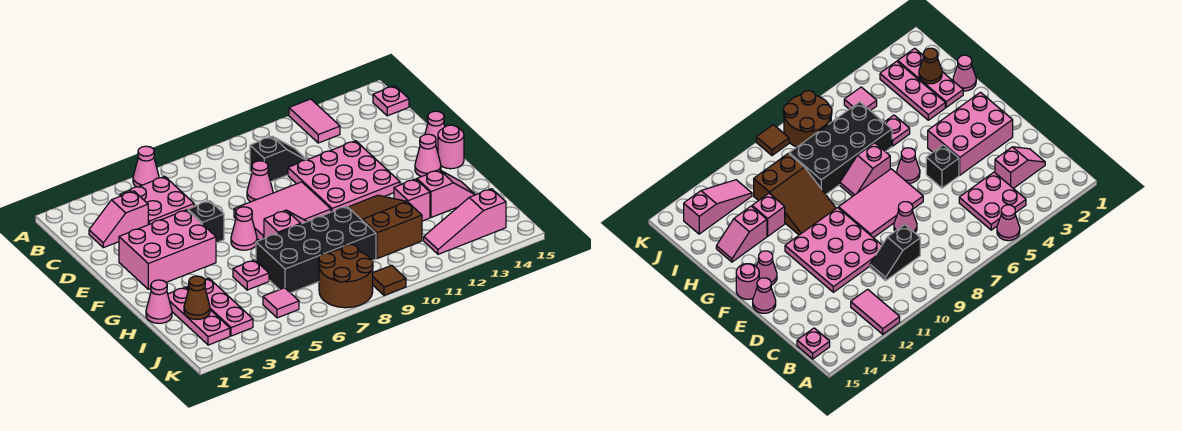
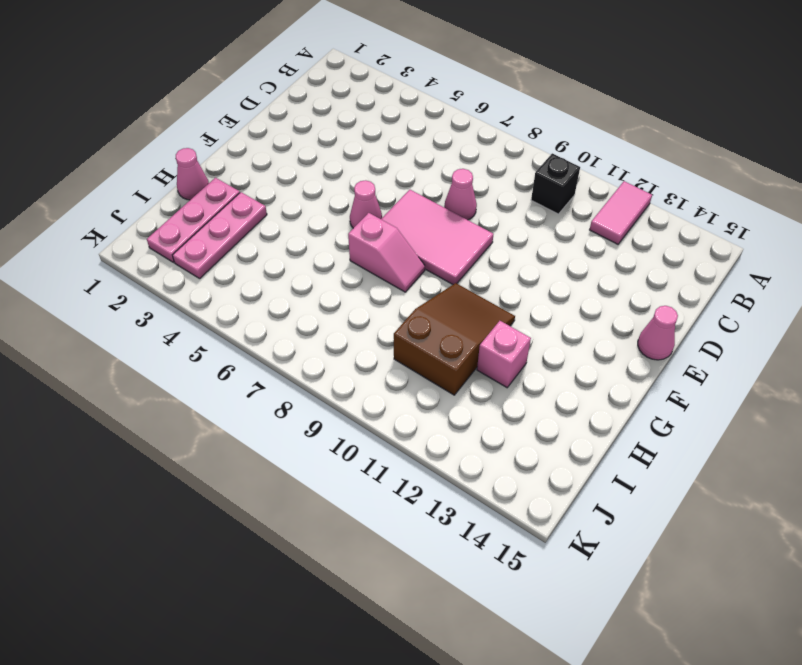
black 1x1 brick [531,153,580,214] -> black 1x1 brick moved to [188,201,224,243]
none -> pink 1x1 cone [133,146,159,187]
none -> pink 2x2 plate [120,176,194,225]
none -> pink 1x1 plate [373,86,409,116]

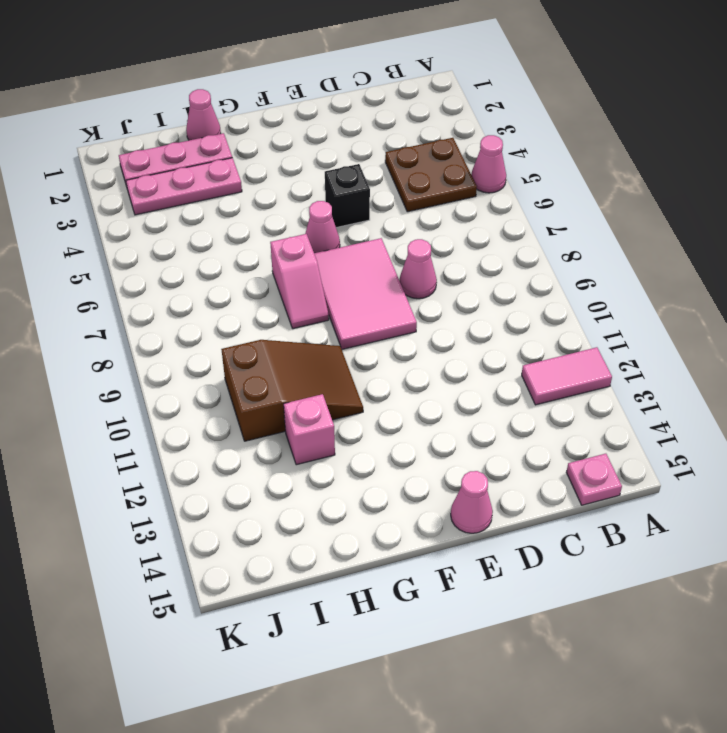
brown 2x2 plate [385,138,477,212] -> pink 2x2 plate [120,176,194,225]
none -> pink 1x2 slope [89,191,148,248]
none -> black 1x2 slope [250,136,307,182]
none -> pink 3x3 plate [288,141,400,212]

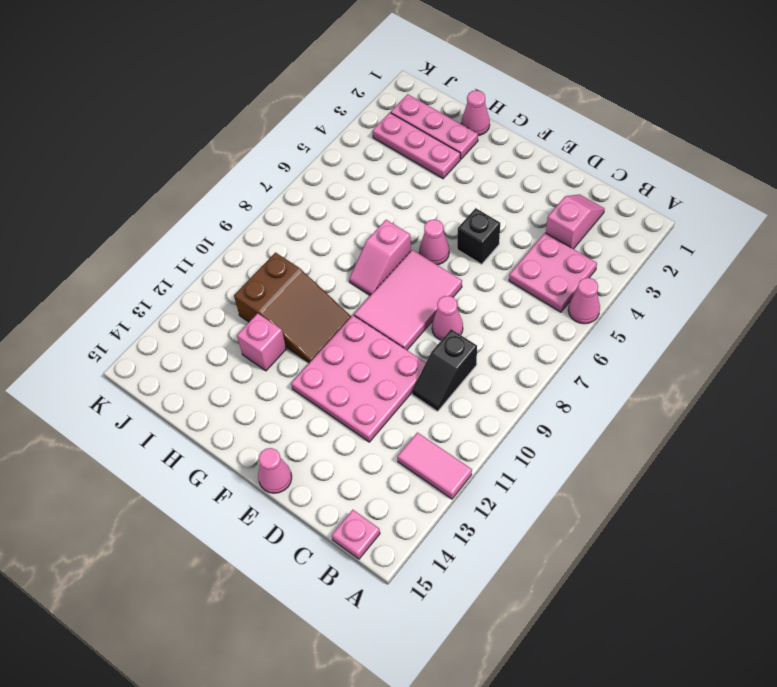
none -> pink 2x3 brick [119,210,216,289]
none -> pink 1x1 cone [415,134,441,177]
none -> pink 1x1 round brick [438,125,464,169]

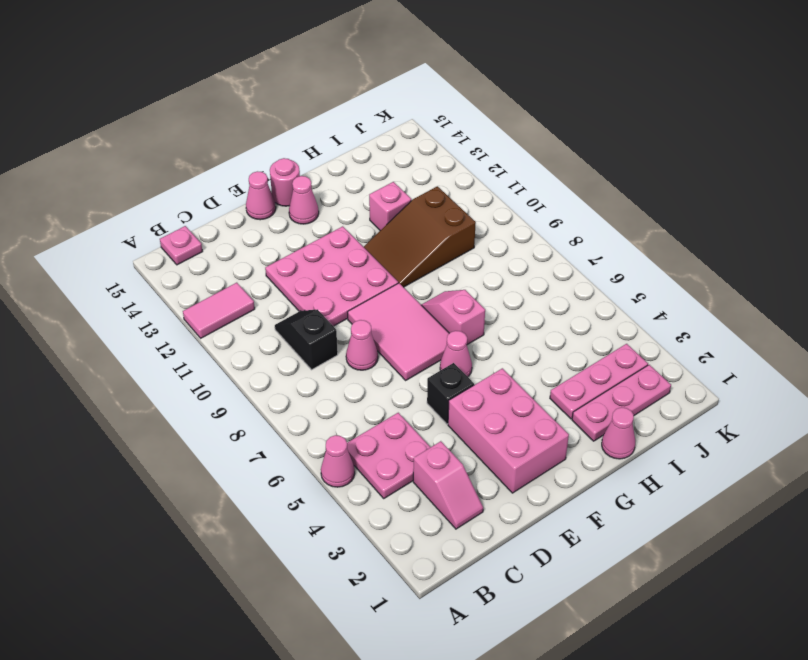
none -> pink 1x1 plate [233,260,269,290]
none -> black 2x4 brick [256,206,376,293]
none -> pink 1x2 slope [417,170,475,217]

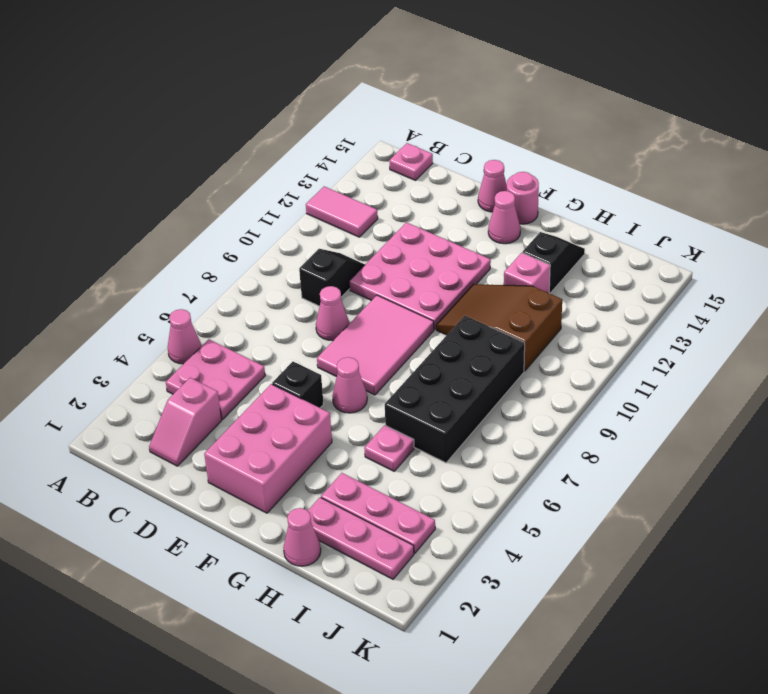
black 1x2 slope [523,232,585,293] -> pink 1x2 slope [417,170,475,217]
none -> pink 1x2 slope [264,210,307,239]
none -> pink 1x1 tile [263,288,299,318]
none -> brown 2x2 round brick [319,244,373,308]

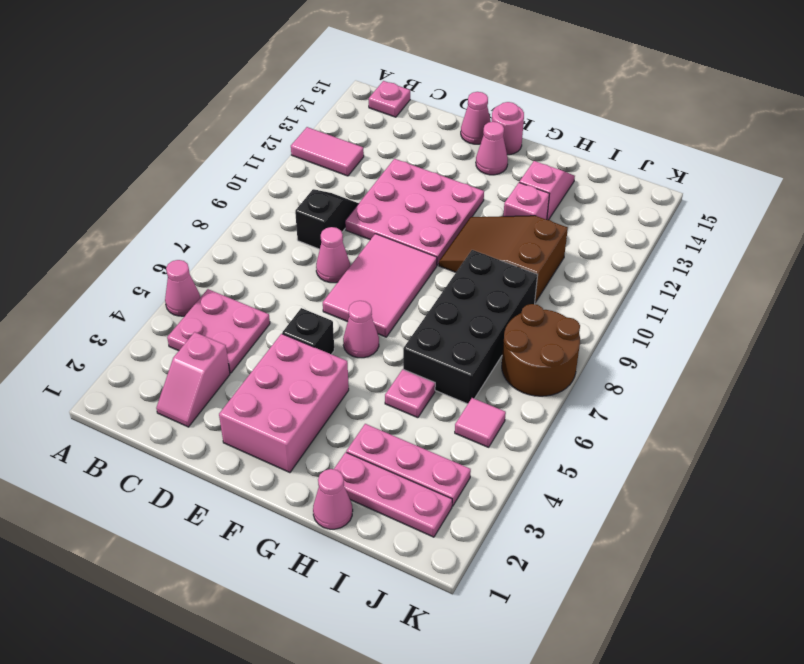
none -> pink 1x2 slope [264,210,307,239]
none -> pink 1x3 slope [424,189,506,254]
none -> brown 1x1 tile [373,265,406,295]

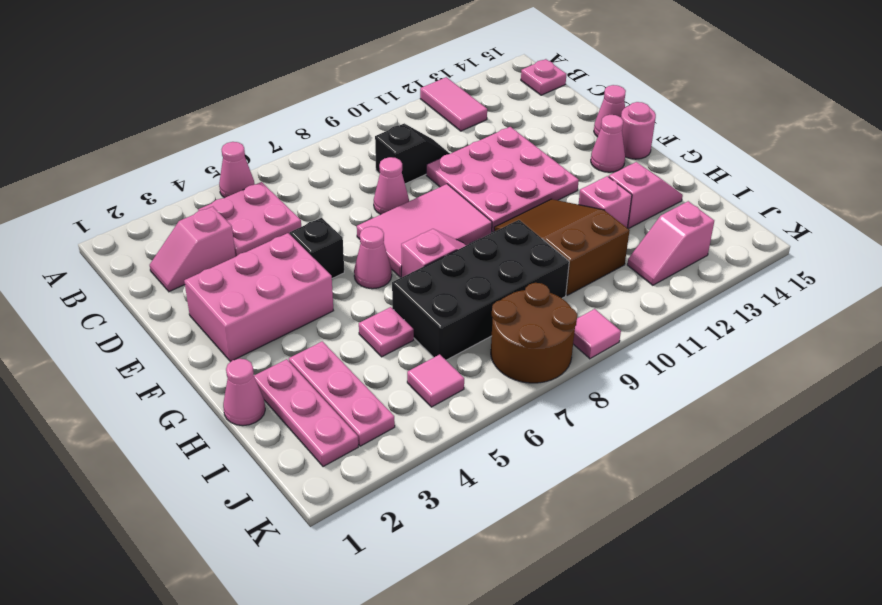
pink 1x2 slope [627,201,714,285] -> pink 1x3 slope [424,189,506,254]
pink 1x1 tile [573,309,621,359] -> brown 1x1 tile [373,265,406,295]
none -> brown 1x1 cone [184,276,210,320]

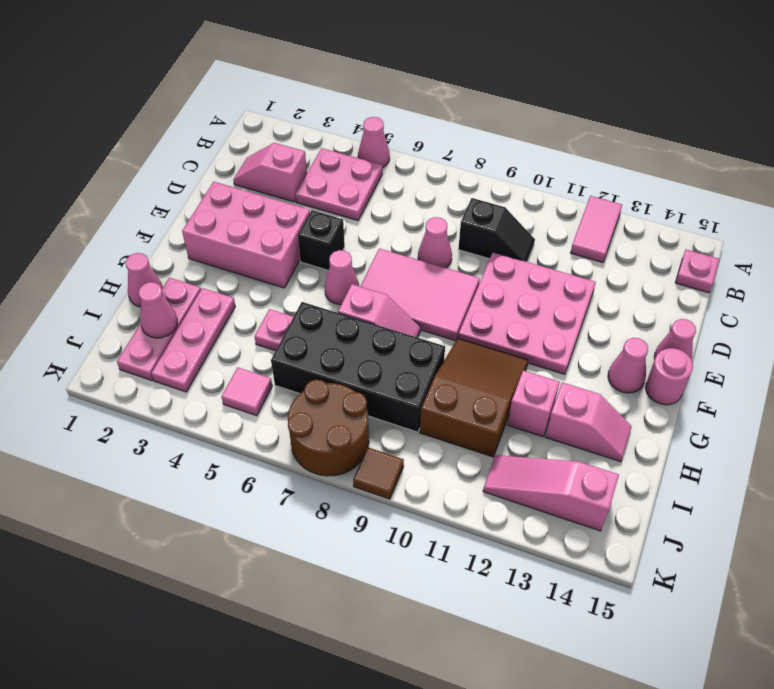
pink 1x1 cone [138,282,177,338] -> brown 1x1 cone [184,276,210,320]

